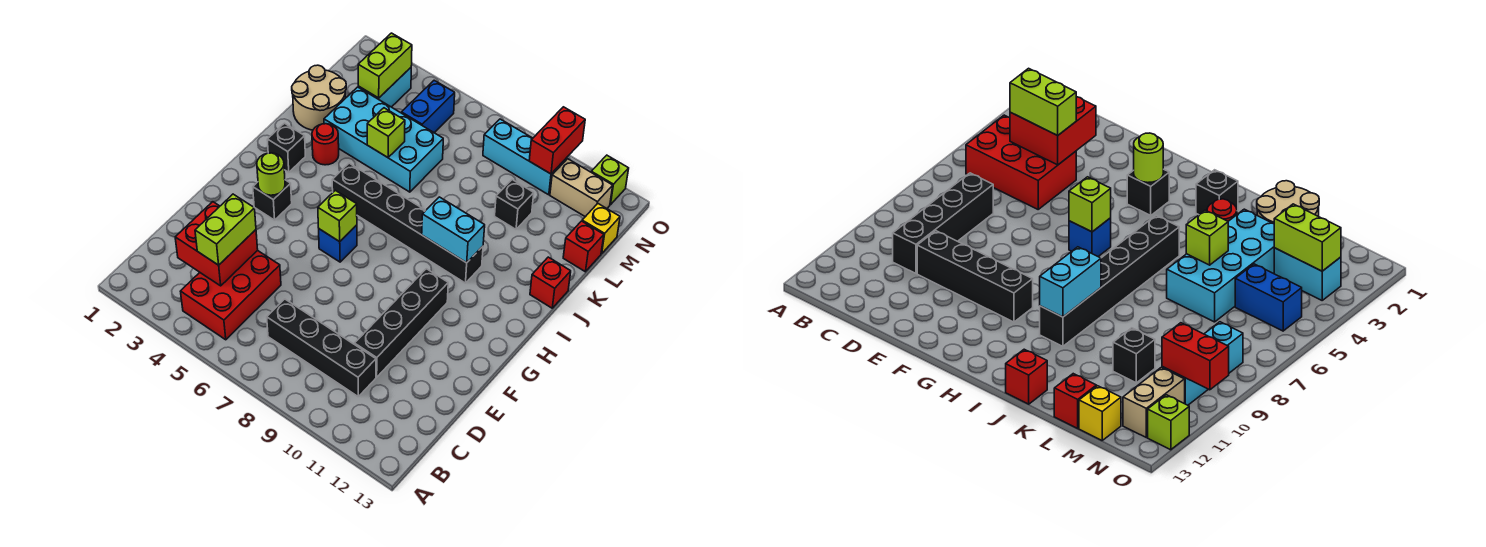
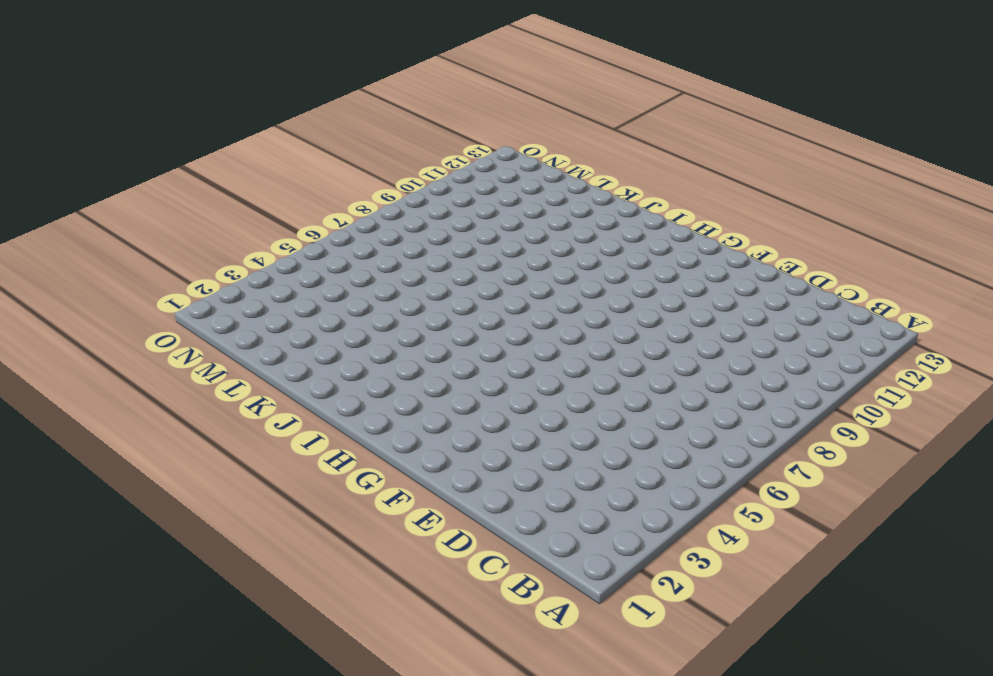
none -> red 2x3 brick [180,250,281,340]
none -> black 1x4 brick [267,299,376,396]
none -> black 1x4 brick [355,269,448,377]

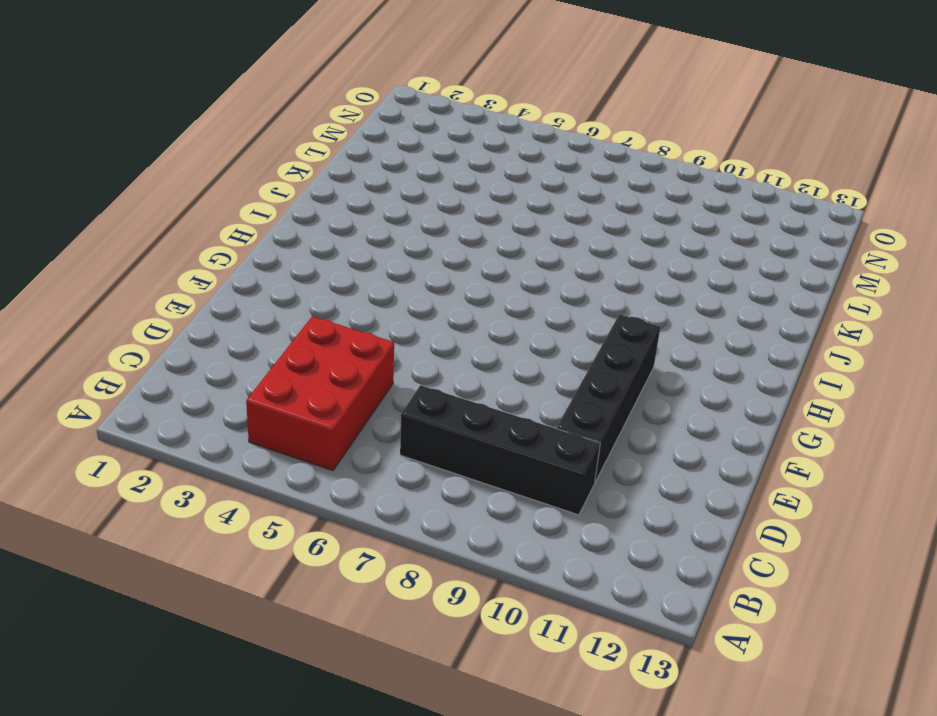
none -> black 1x1 brick [253,180,292,220]
none -> blue 1x1 brick [319,225,357,262]
none -> black 1x1 brick [267,123,305,172]

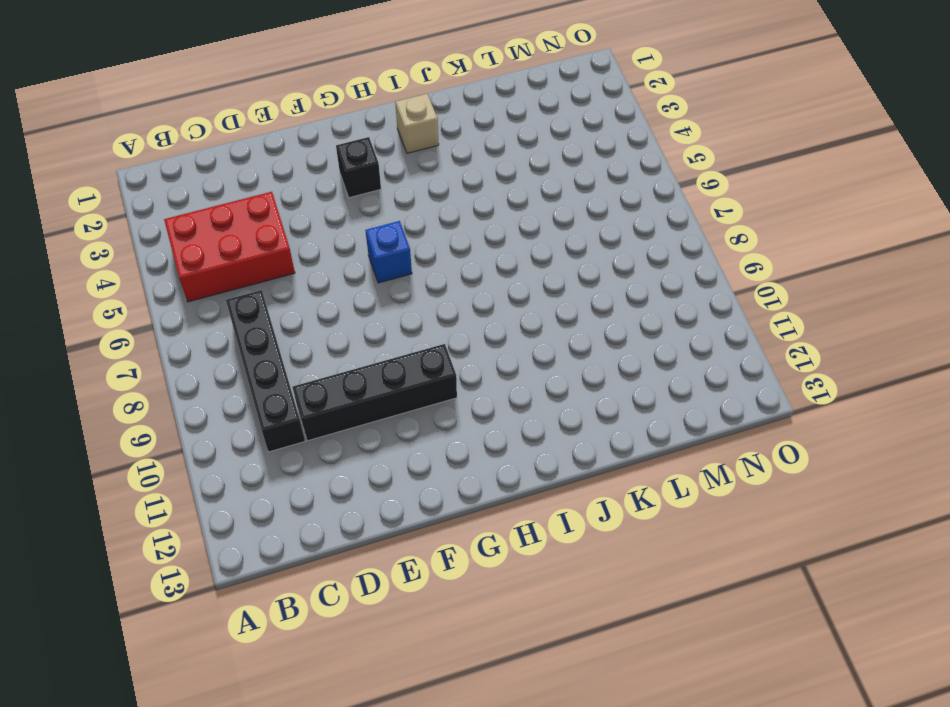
tan 1x1 brick [395,94,439,153] -> black 1x1 brick [267,123,305,172]
none -> black 1x6 brick [332,163,483,283]
none -> red 1x1 round brick [312,124,339,165]
none -> red 1x1 brick [530,257,571,308]

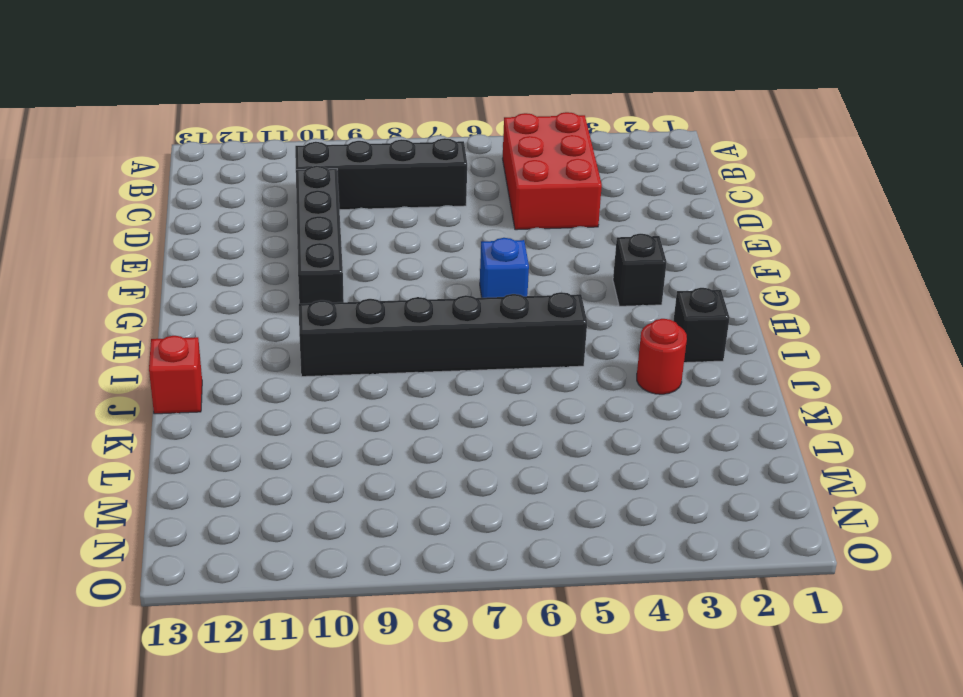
none -> tan 2x2 round brick [292,65,346,130]
none -> cyan 2x4 brick [324,87,443,192]
none -> black 1x1 brick [495,180,534,229]

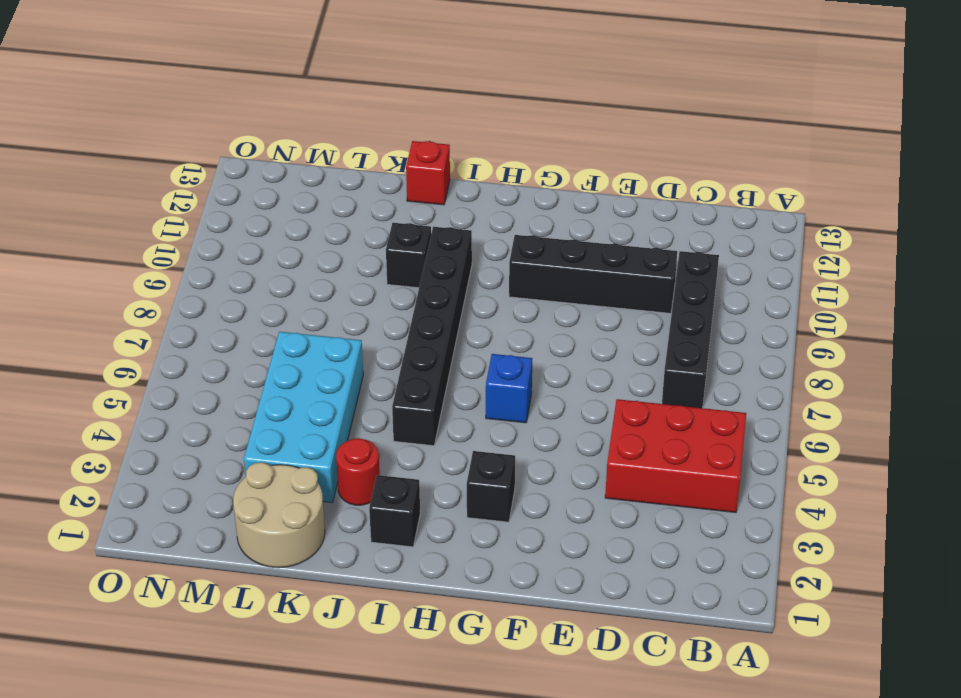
black 1x1 brick [386,223,431,288] -> black 1x1 brick moved to [495,180,534,229]
none -> red 1x1 brick [563,221,604,272]
none -> cyan 1x2 brick [358,68,411,107]
none -> blue 1x2 brick [401,80,455,133]

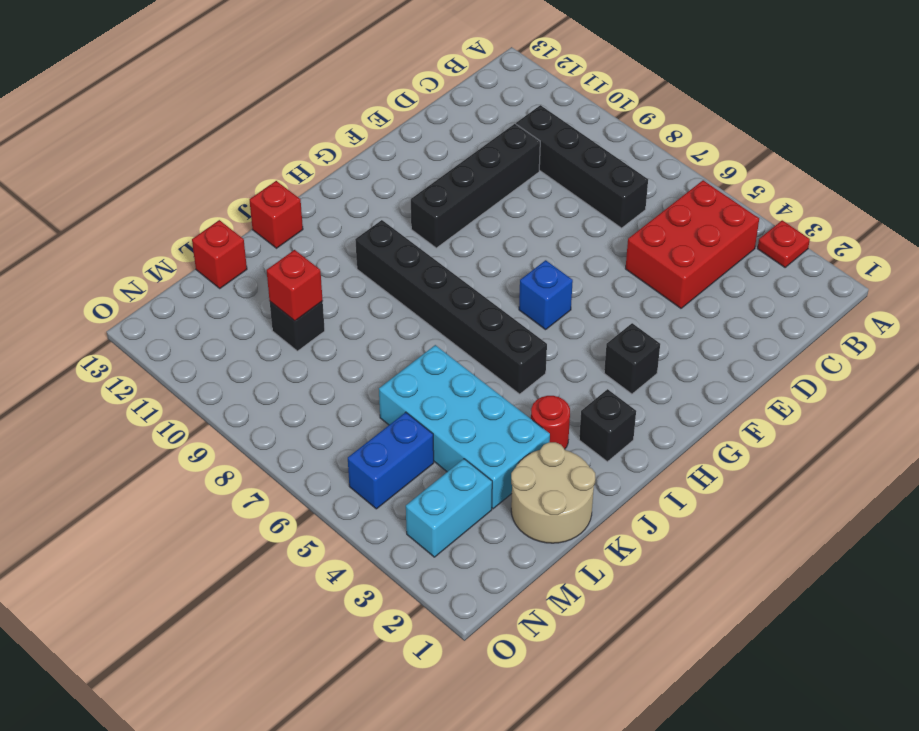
red 1x1 plate [757,220,810,268] -> none
red 1x1 brick [266,250,323,321] -> none
none -> yellow 1x1 brick [582,204,620,254]
none -> cyan 1x3 brick [483,119,566,195]
none -> tan 1x2 brick [550,159,613,217]

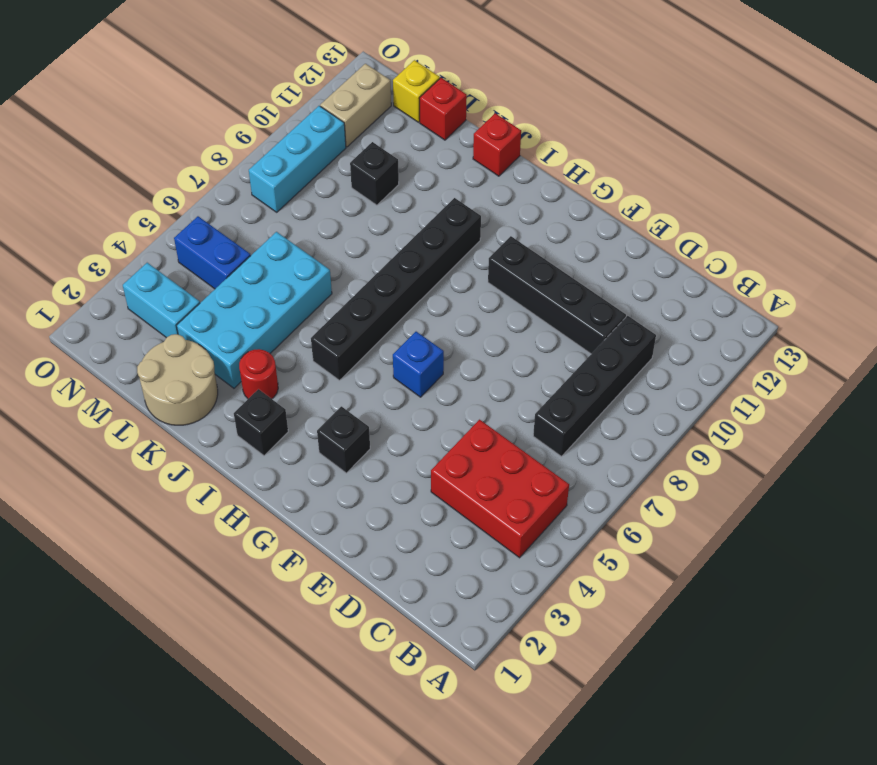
none -> lime 1x1 brick [591,155,629,205]
none -> red 2x2 brick [175,202,258,286]
none -> lime 1x1 round brick [257,153,285,195]

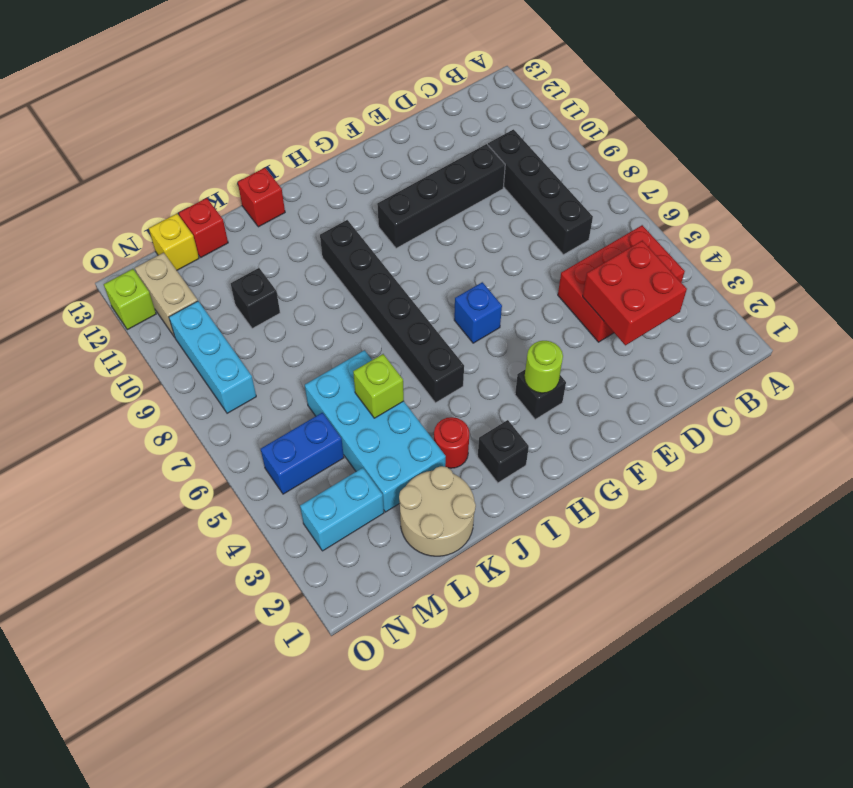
none -> lime 1x1 brick [318,190,357,242]
none -> cyan 1x2 brick [422,197,485,263]
none -> lime 1x2 brick [358,33,412,98]

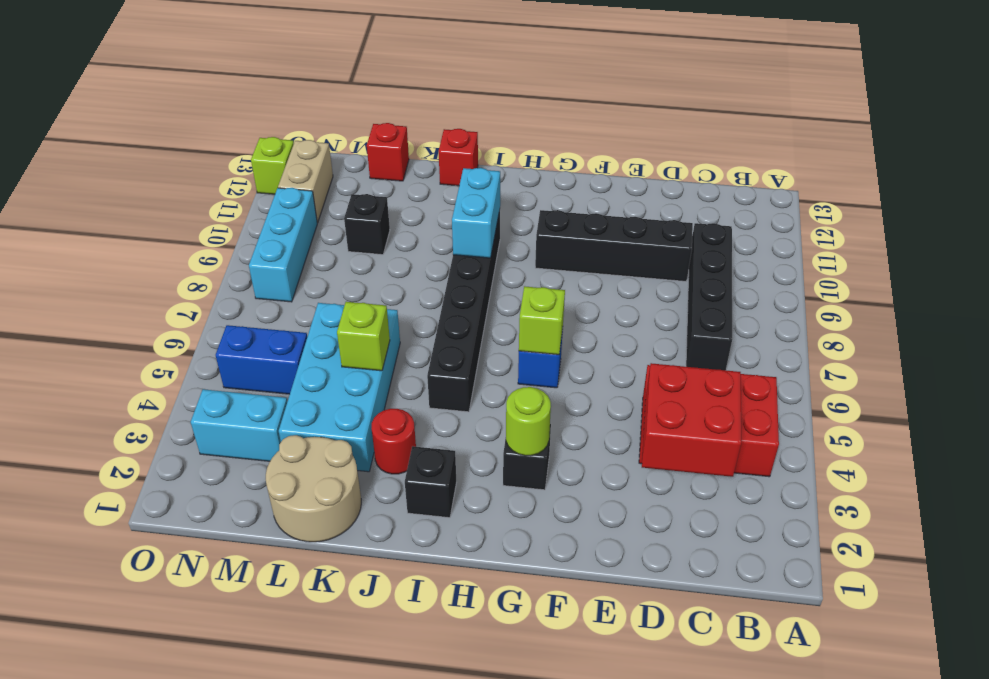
none -> yellow 1x1 brick [582,204,620,254]
none -> lime 1x2 brick [358,33,412,98]
none -> red 1x2 brick [529,107,585,174]

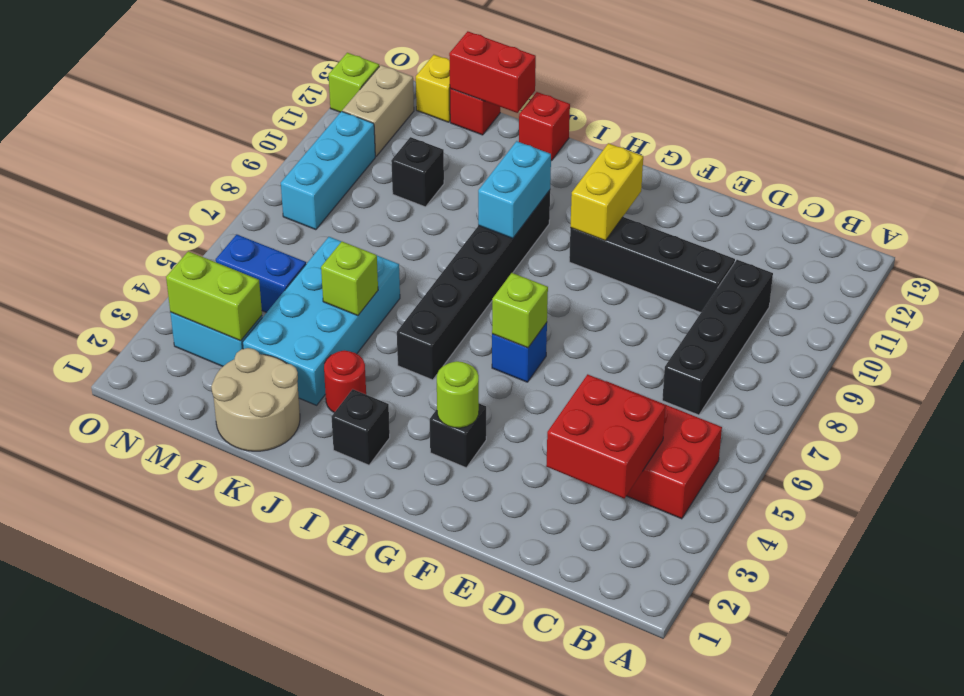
yellow 1x2 brick [570,143,643,241] -> none
red 1x2 brick [449,31,536,113] -> red 1x2 brick moved to [529,107,585,174]
none -> lime 1x2 brick [195,194,256,265]

